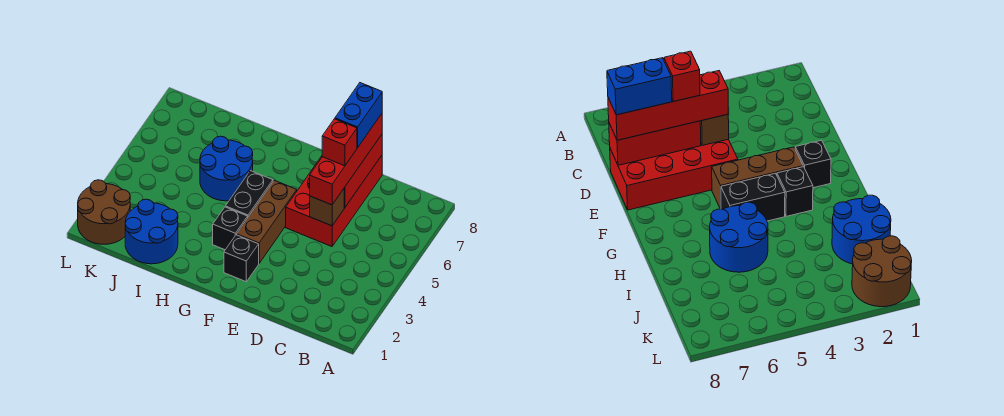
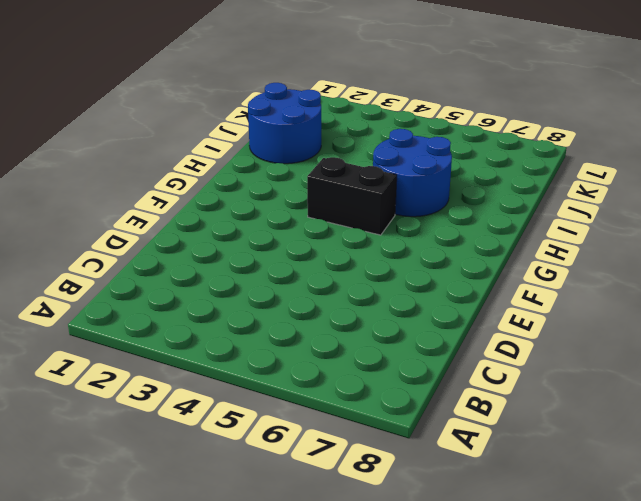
none -> red 2x4 brick [286,156,382,247]
none -> black 1x1 brick [224,235,259,282]
none -> brown 1x3 brick [237,180,297,263]

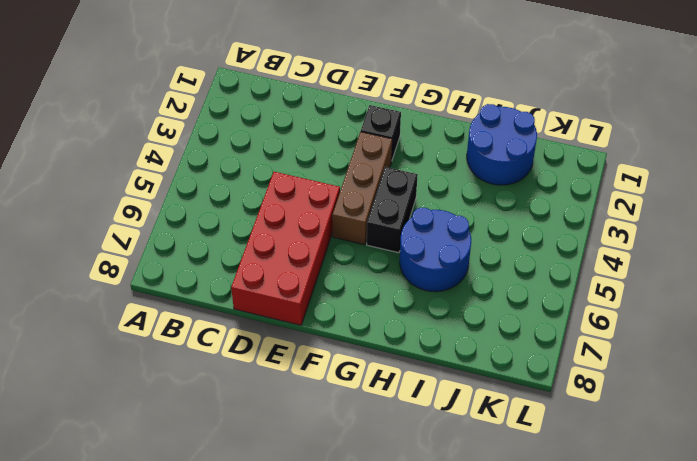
none -> black 1x1 brick [213,207,248,250]
none -> brown 2x2 round brick [78,180,130,244]
none -> brown 1x1 brick [310,189,344,226]

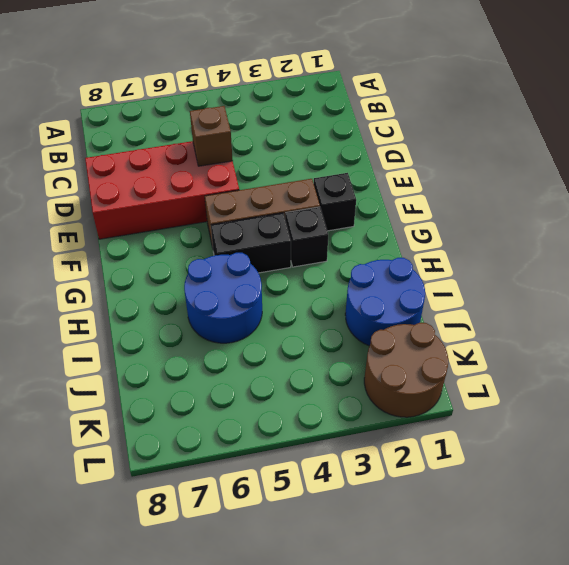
none -> red 1x3 brick [344,135,382,208]
none -> red 1x4 brick [310,114,382,205]
none -> red 1x1 brick [322,119,357,166]

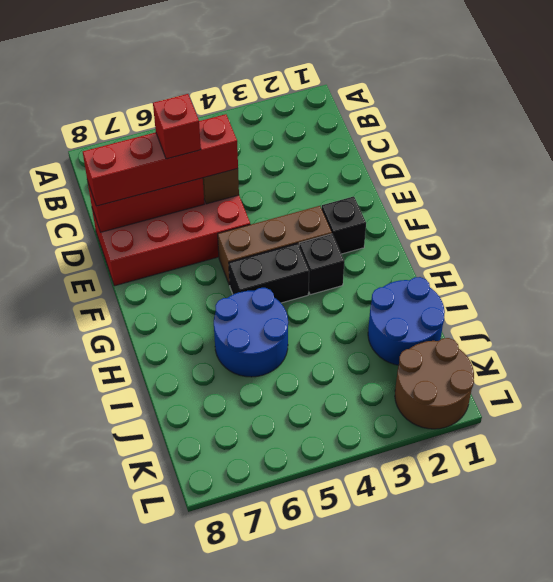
none -> blue 1x2 brick [335,83,382,148]

